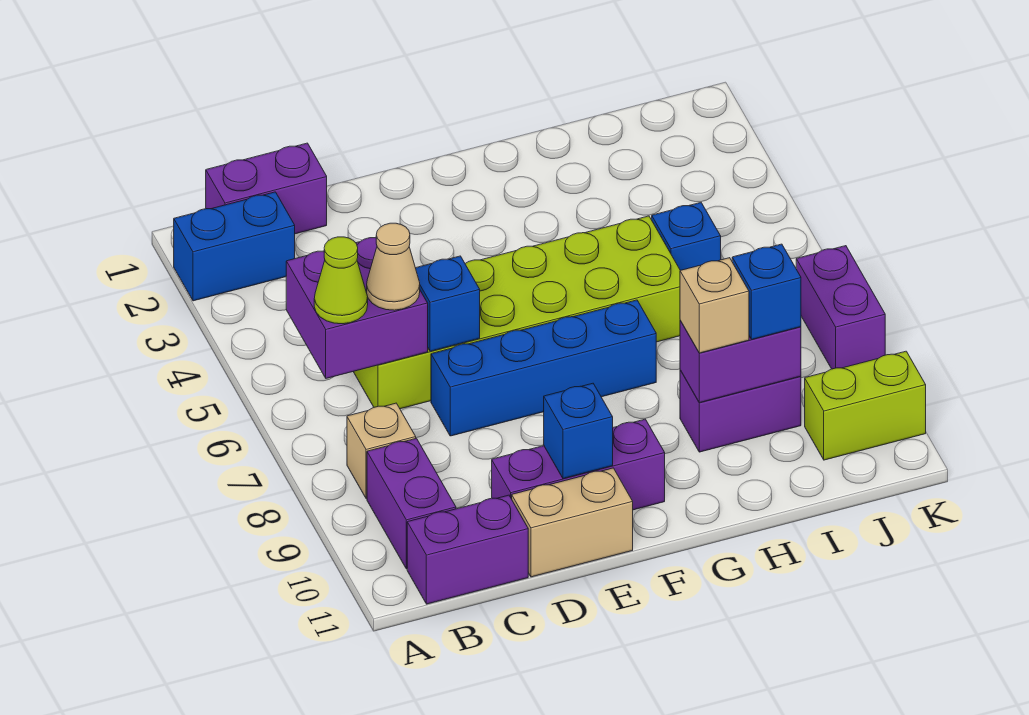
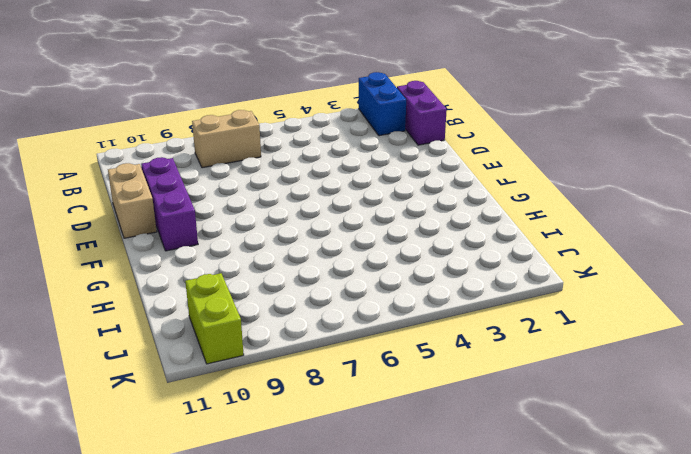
tan 1x2 brick [192,110,261,168] -> tan 1x1 brick [347,403,416,499]
none -> purple 1x2 brick [367,438,456,569]
none -> purple 1x2 brick [407,495,528,604]
none -> lime 2x6 brick [353,216,680,409]

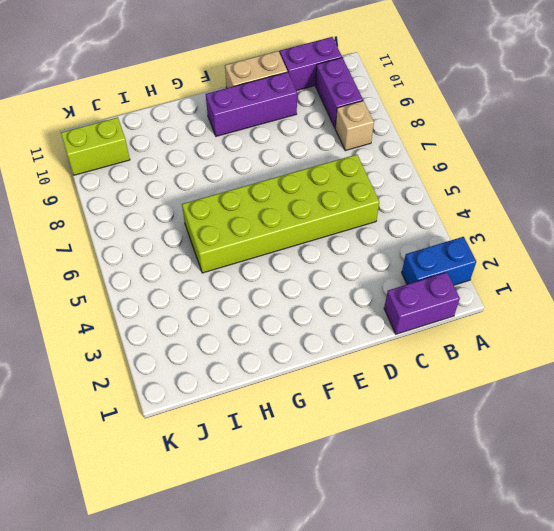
none -> blue 1x4 brick [431,300,656,436]
none -> purple 1x2 brick [680,370,801,452]
none -> blue 1x1 brick [652,203,721,270]

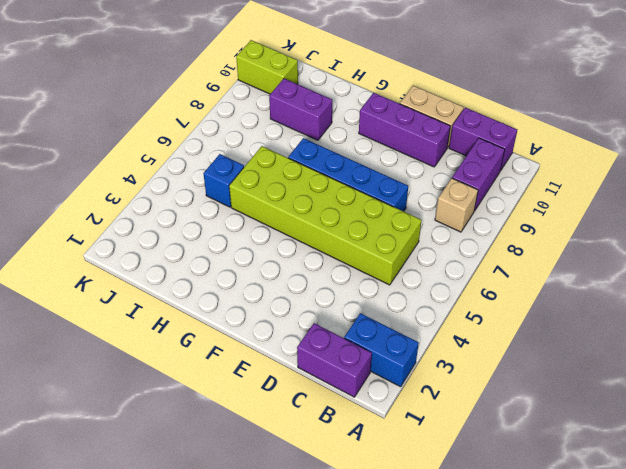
none -> purple 1x2 brick [796,246,885,369]
none -> purple 2x2 brick [286,238,428,378]
none -> blue 1x1 brick [416,256,480,351]

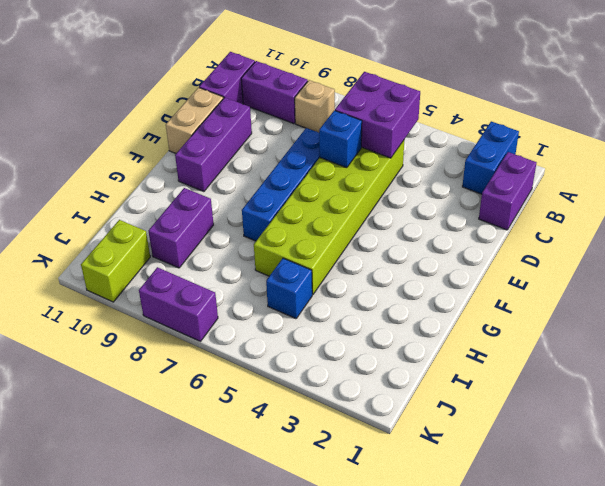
none -> blue 1x1 brick [544,383,613,479]
none -> purple 1x2 brick [680,321,801,403]
none -> lime 1x1 cone [314,237,368,324]

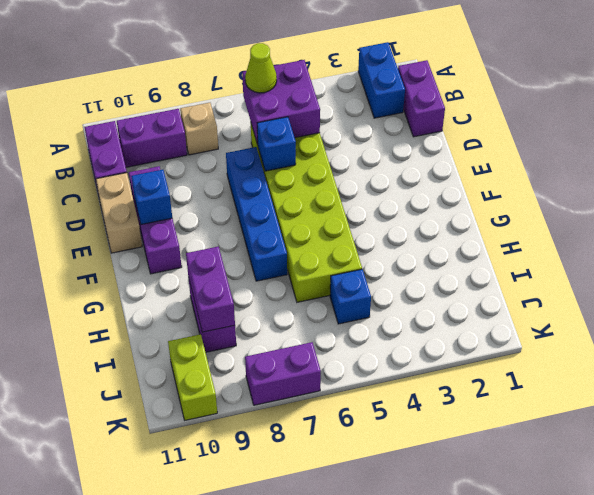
none -> tan 1x1 cone [367,223,420,310]
none -> tan 1x1 brick [680,258,749,353]
none -> blue 1x1 brick [732,244,801,339]

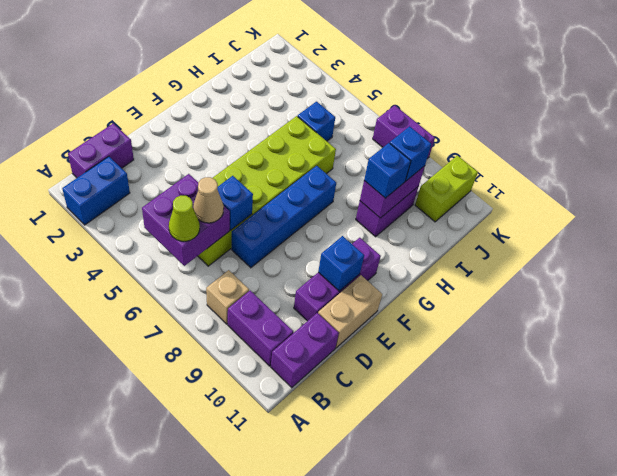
blue 1x1 brick [364,143,411,198] -> tan 1x1 brick [680,258,749,353]

